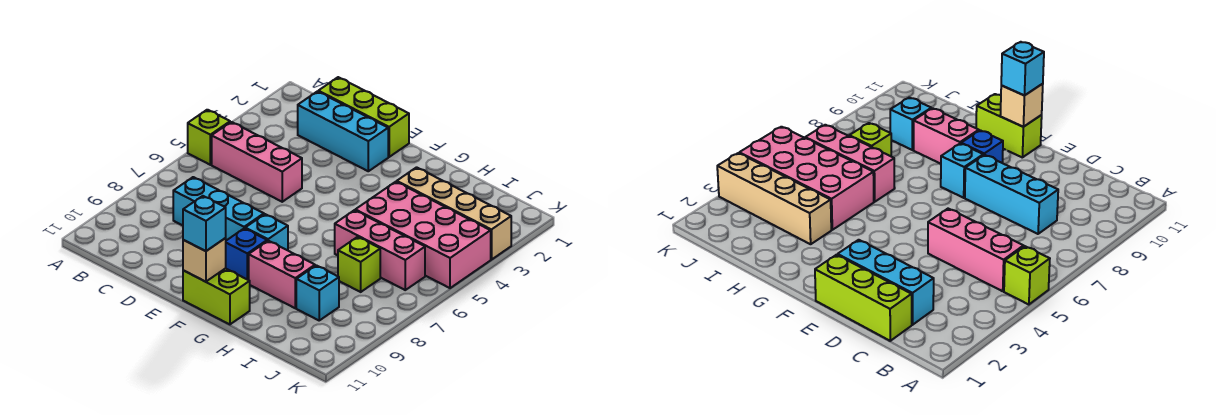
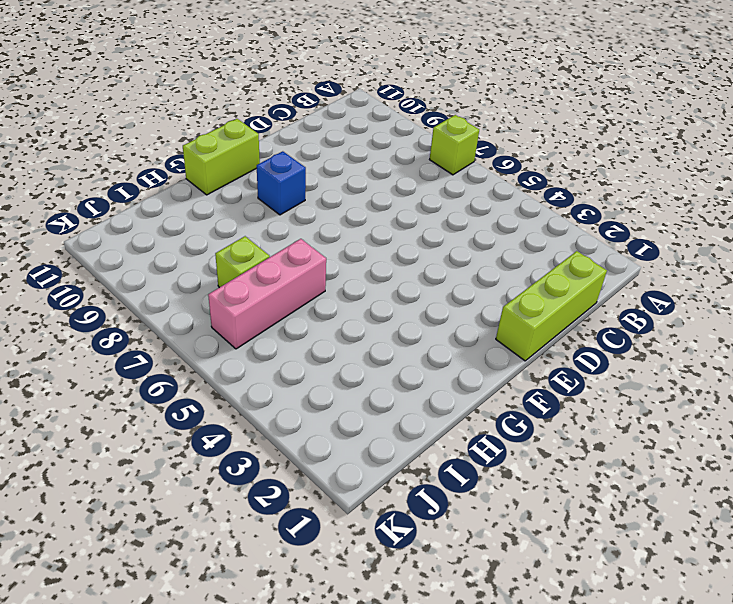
lime 1x1 brick [430,115,479,175] -> lime 1x1 brick moved to [188,110,230,165]
none -> pink 1x3 brick [212,122,302,202]
none -> cyan 1x3 brick [298,91,388,171]
none -> cyan 1x3 brick [173,177,264,240]

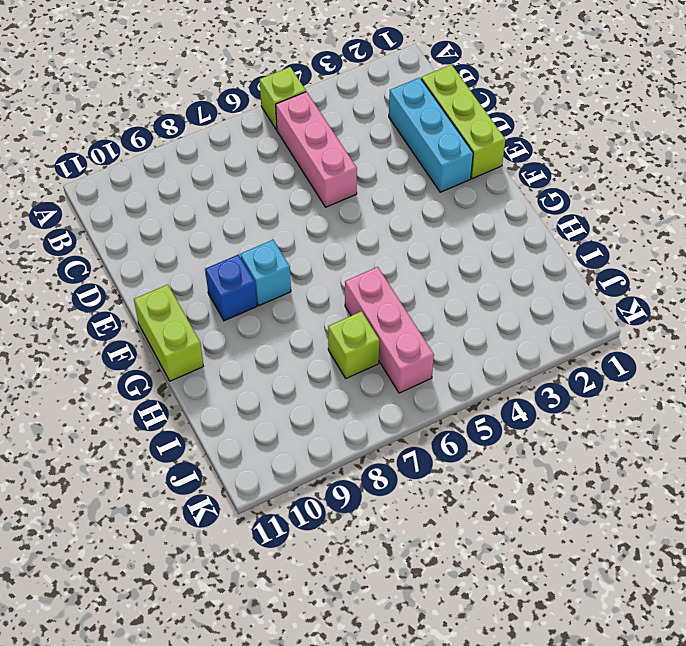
none -> cyan 1x3 brick [173,177,264,240]
none -> pink 1x2 brick [249,241,315,308]
none -> tan 1x4 brick [397,167,511,260]

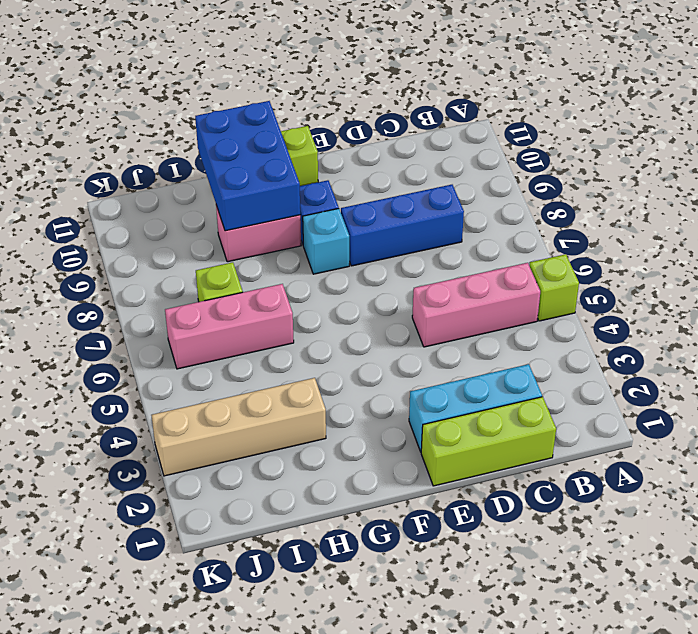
blue 1x3 brick [341,185,464,266] -> cyan 1x3 brick [173,177,264,240]
blue 2x3 brick [195,101,300,231] -> none
none -> pink 2x4 brick [355,182,491,288]
none -> cyan 1x1 brick [296,265,339,320]
none -> tan 1x1 brick [183,238,226,282]

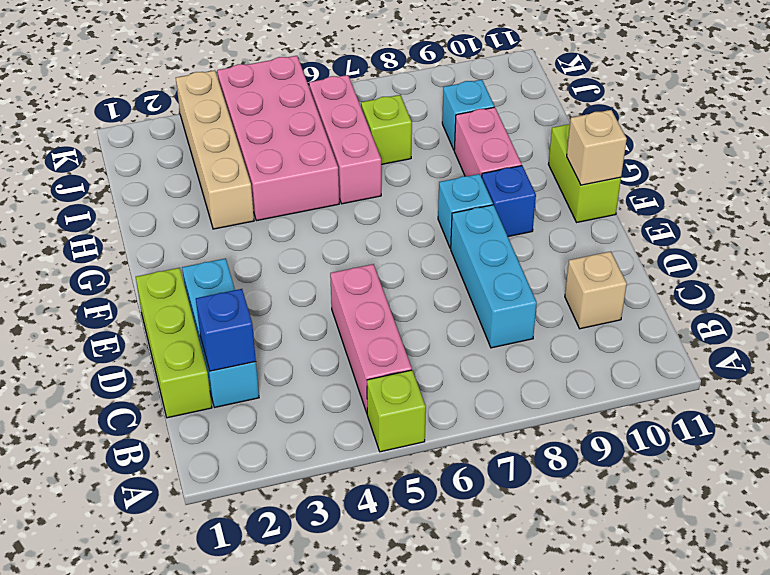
blue 1x1 brick [196,289,256,371] -> none
tan 1x1 brick [565,251,627,329] -> none
none -> cyan 1x1 brick [183,196,226,251]

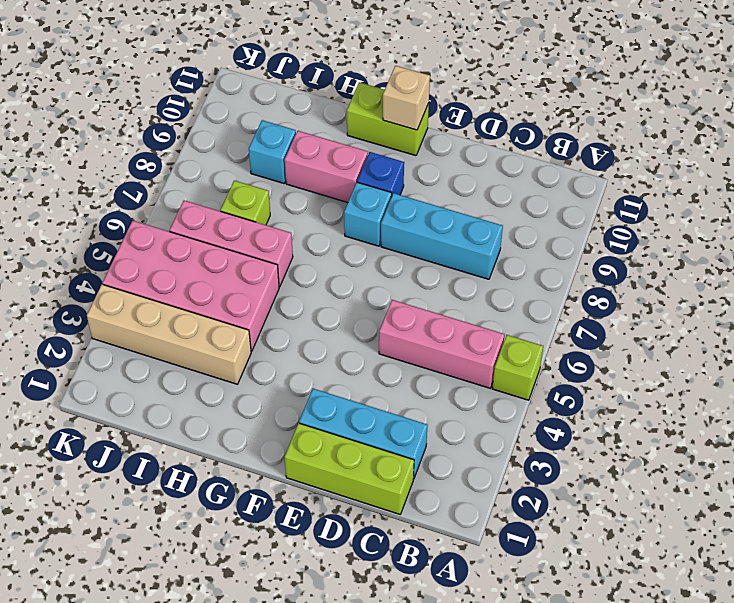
none -> cyan 1x1 brick [183,196,226,251]

